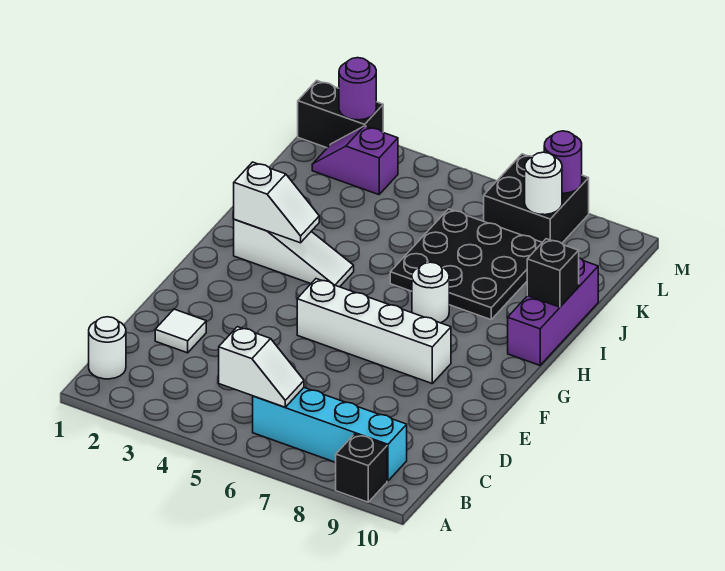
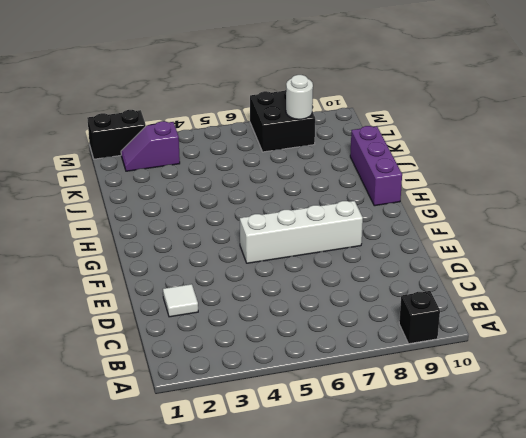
none -> white 1x1 round brick [89,317,126,379]
none -> cyan 1x4 brick [253,388,407,481]
none -> white 1x3 slope [234,219,354,287]

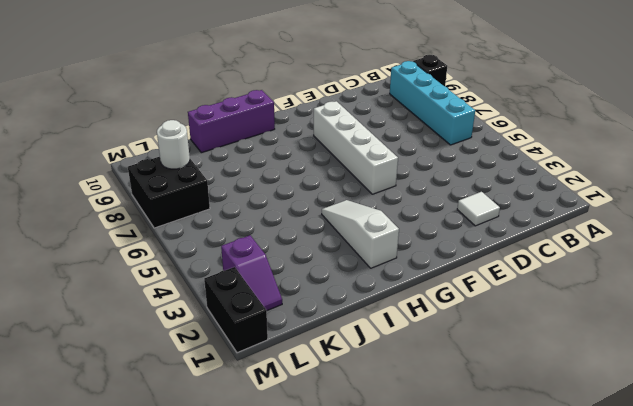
none -> white 1x1 round brick [89,317,126,379]
none -> white 1x1 round brick [412,262,449,323]
none -> black 3x3 plate [390,209,542,320]

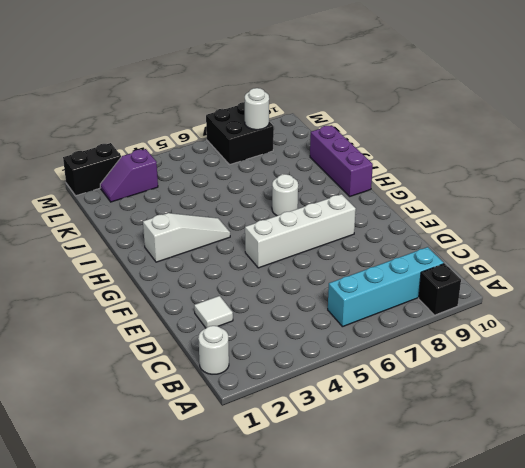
none -> black 3x3 plate [390,209,542,320]
none -> white 1x2 slope [219,327,304,407]
none -> white 1x2 slope [234,162,319,243]

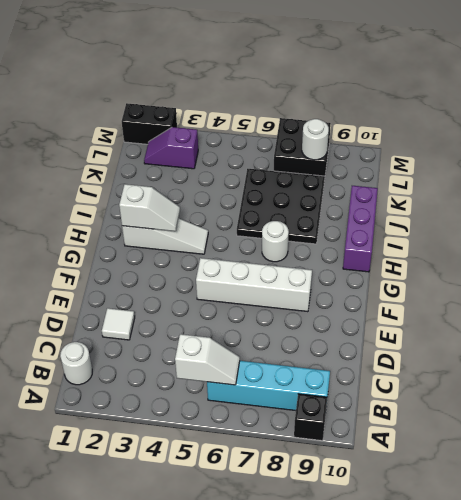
none -> black 1x1 brick [527,239,579,307]
none -> purple 1x1 round brick [339,58,376,120]
none -> purple 1x1 round brick [544,131,582,193]

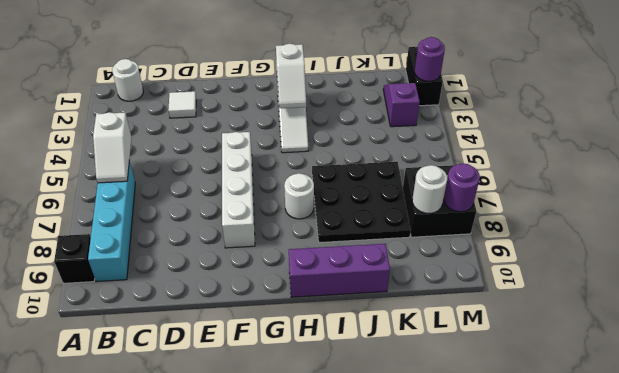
none -> black 1x1 brick [527,239,579,307]

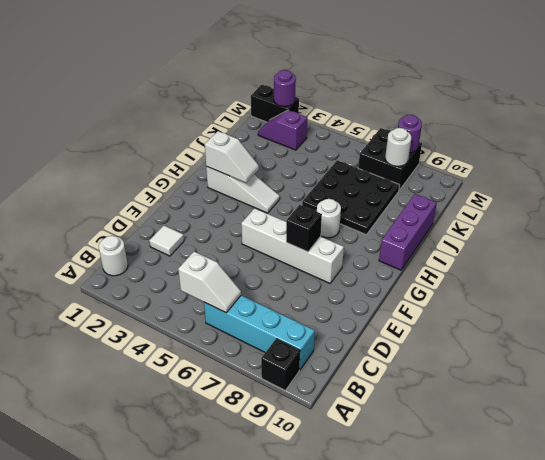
black 1x1 brick [286,205,322,252] -> black 1x1 brick moved to [527,239,579,307]

